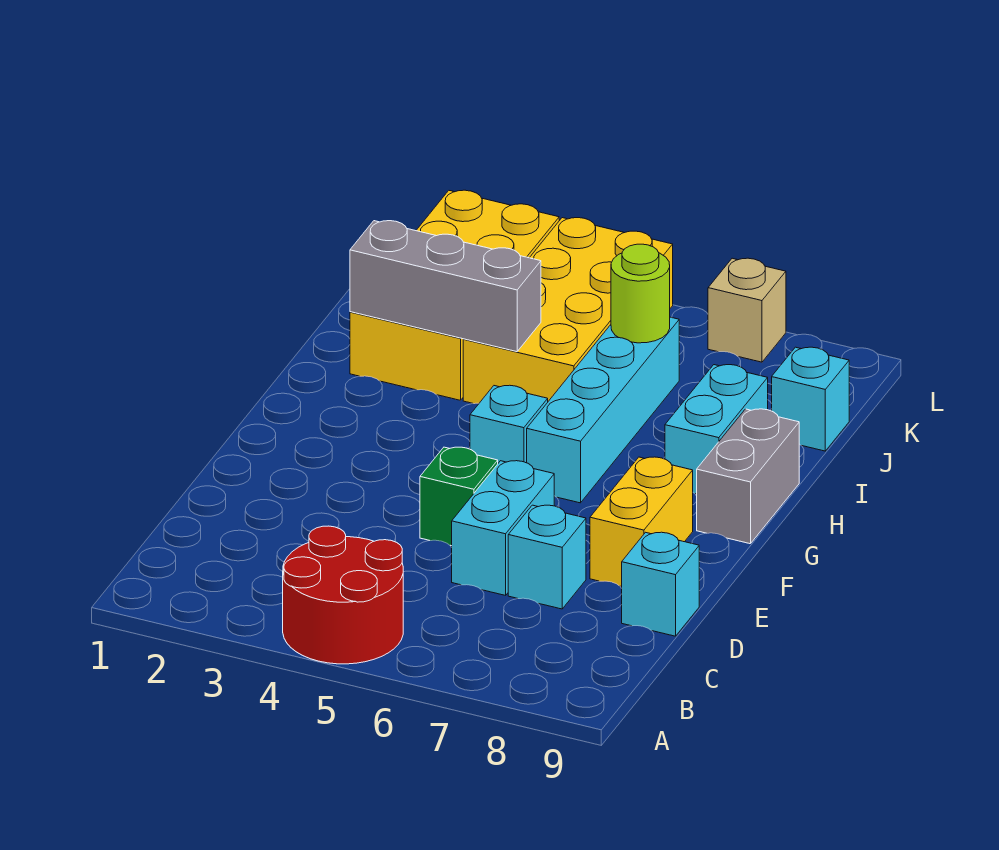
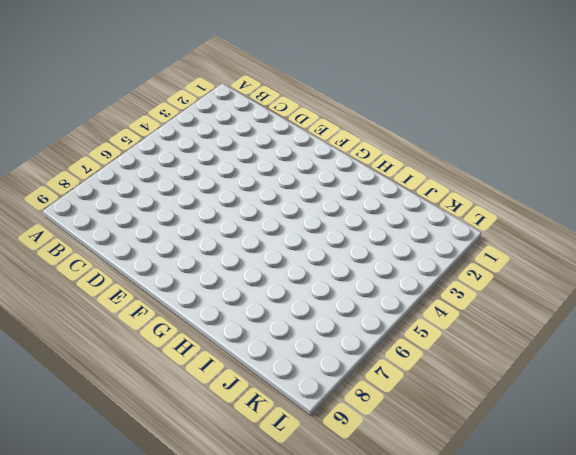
none -> red 2x2 round brick [283,526,403,664]
none -> cyan 1x2 brick [452,461,554,595]
none -> cyan 1x1 brick [508,505,586,609]

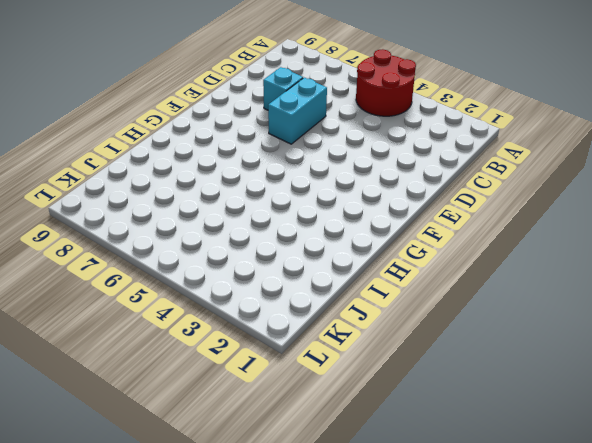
none -> cyan 1x1 brick [622,532,699,636]
none -> green 1x1 brick [420,447,498,546]
none -> yellow 1x2 brick [590,457,693,587]

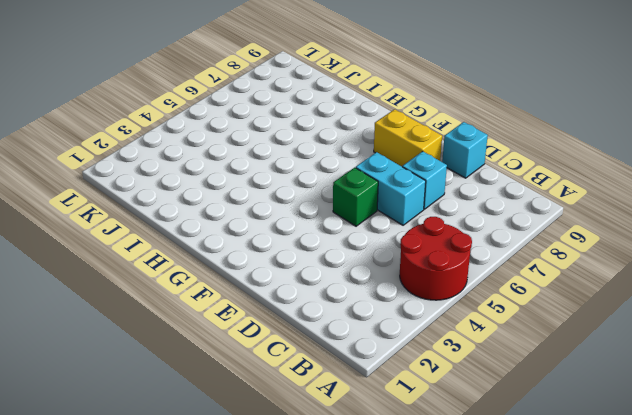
none -> cyan 1x1 brick [470,385,548,463]
none -> cyan 1x4 brick [527,317,679,503]
none -> grey 1x2 brick [697,409,799,544]

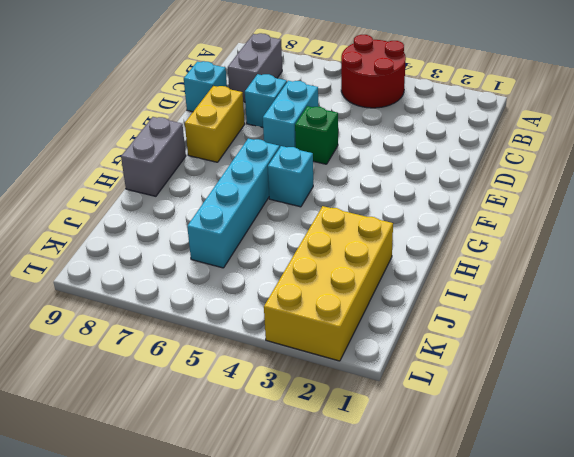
grey 1x2 brick [228,33,282,102] -> none
none -> cyan 1x2 brick [665,365,768,494]
none -> yellow 2x4 brick [463,218,673,404]
none -> cyan 1x1 brick [772,347,849,451]

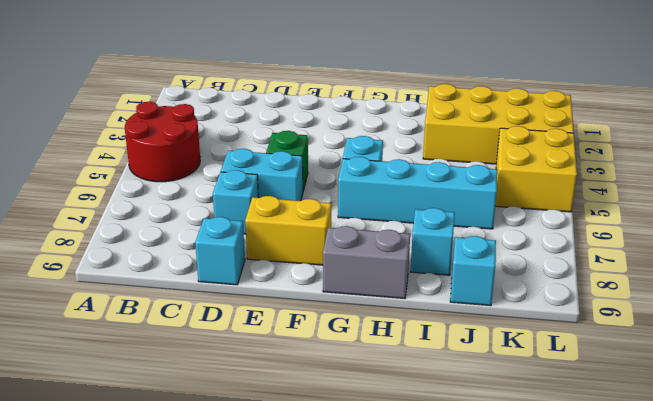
cyan 1x1 brick [411,208,455,275] -> cyan 1x2 brick [665,365,768,494]
yellow 2x2 brick [495,126,577,212] -> yellow 2x4 brick [463,218,673,404]
none -> tan 1x1 brick [708,258,786,362]
none -> grey 1x3 brick [350,221,541,352]
none -> lime 1x1 round brick [611,244,670,343]

